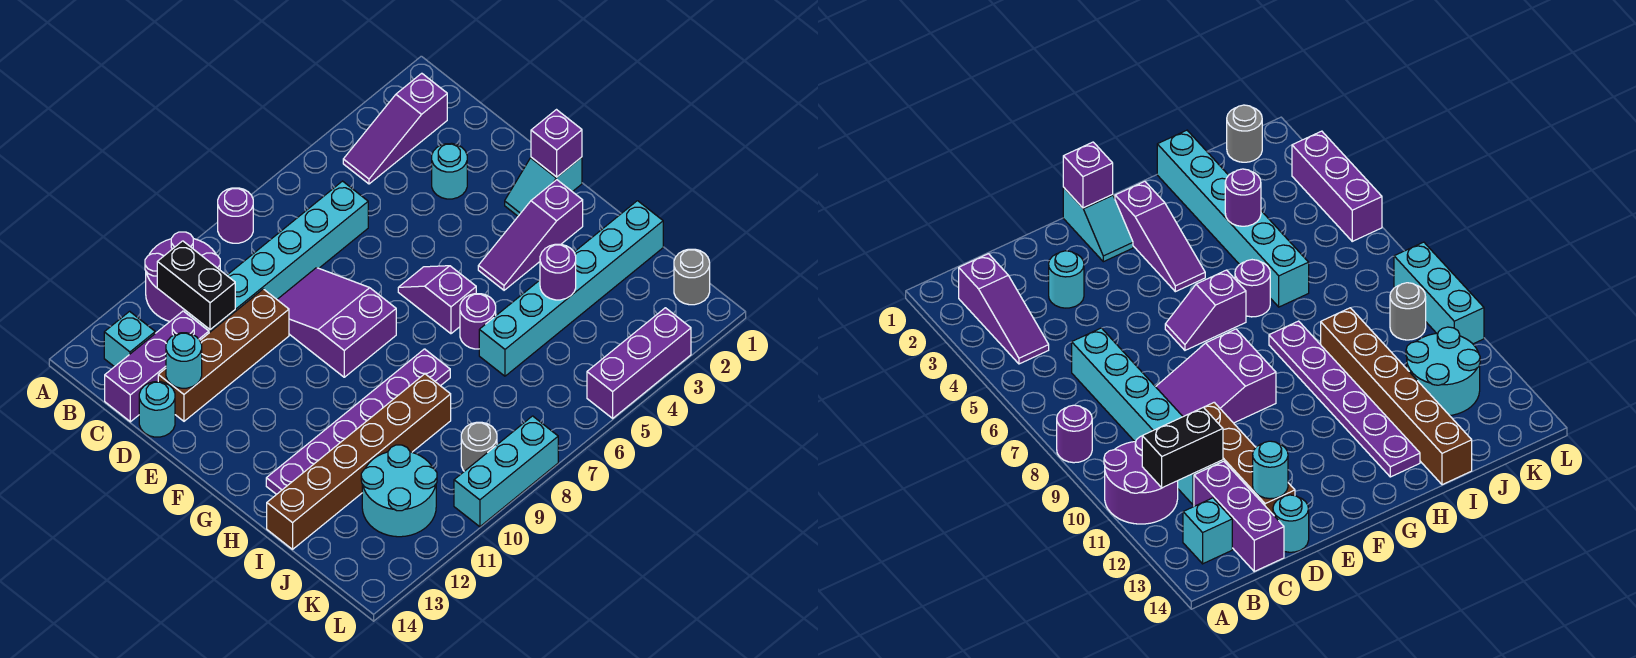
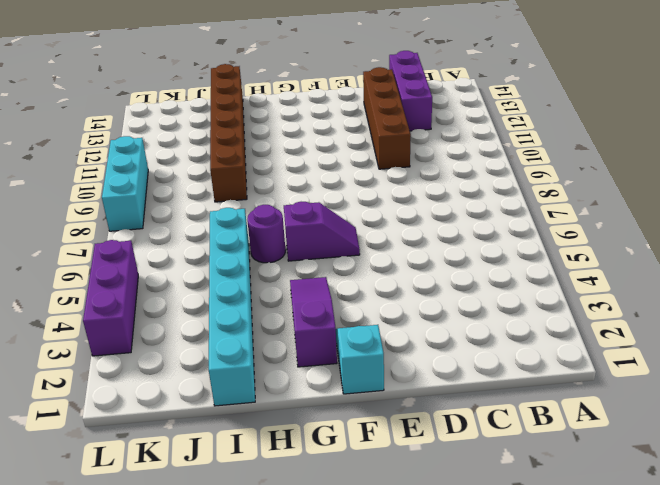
none -> purple 1x1 round brick [218,188,253,243]
none -> purple 2x2 round brick [145,232,220,321]
none -> purple 1x3 slope [343,73,447,184]

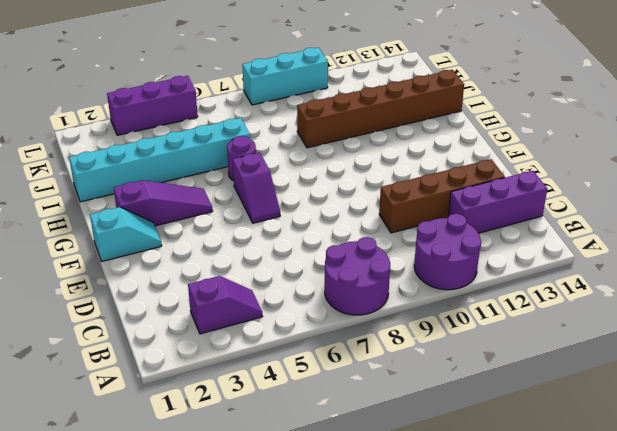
purple 2x2 round brick [325,237,390,315] -> purple 1x1 round brick [218,188,253,243]
purple 1x2 slope [188,276,263,334] -> purple 1x3 slope [343,73,447,184]
none -> cyan 1x1 brick [104,311,155,367]
none -> cyan 1x6 brick [184,181,368,333]
none -> cyan 1x1 round brick [432,143,467,199]

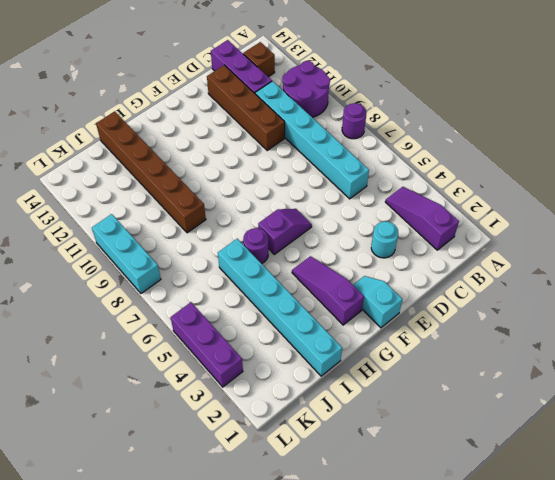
brown 1x1 brick [243,42,275,77] -> cyan 1x1 brick [104,311,155,367]
none -> purple 2x3 slope [277,268,396,377]
none -> cyan 1x1 round brick [139,382,175,437]
none -> purple 1x6 plate [266,349,450,494]

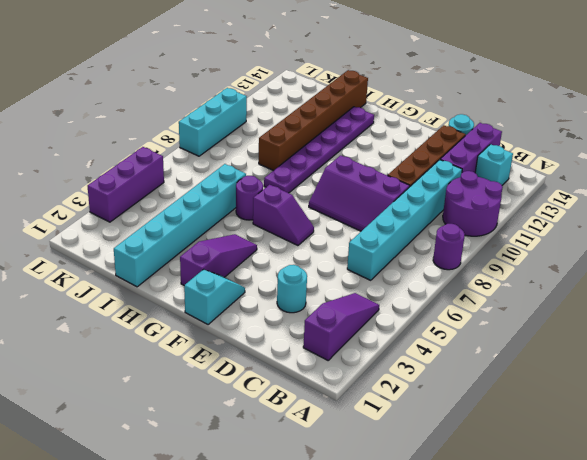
purple 2x3 slope [309,155,410,231] -> purple 2x3 slope turned to [277,268,396,377]
none -> cyan 2x2 round brick [361,445,437,537]
none -> grey 1x1 round brick [674,249,710,305]
none -> grey 1x1 round brick [461,422,497,471]

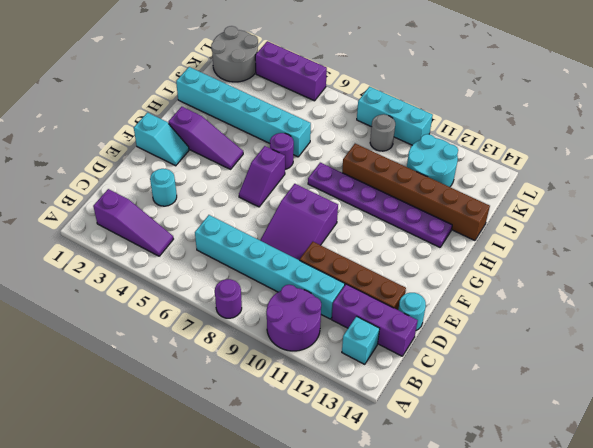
grey 2x2 round brick [211,26,258,82] -> grey 1x1 round brick [674,249,710,305]
none -> black 1x2 brick [157,241,235,330]
none -> cyan 1x1 round brick [166,333,202,388]
none -> purple 1x1 brick [531,110,582,177]

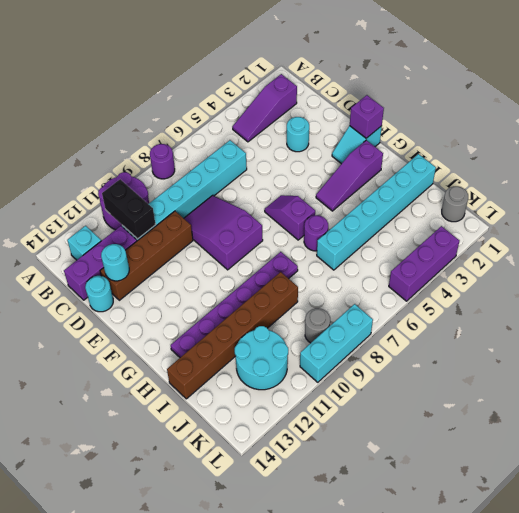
none -> purple 1x1 round brick [540,244,576,300]

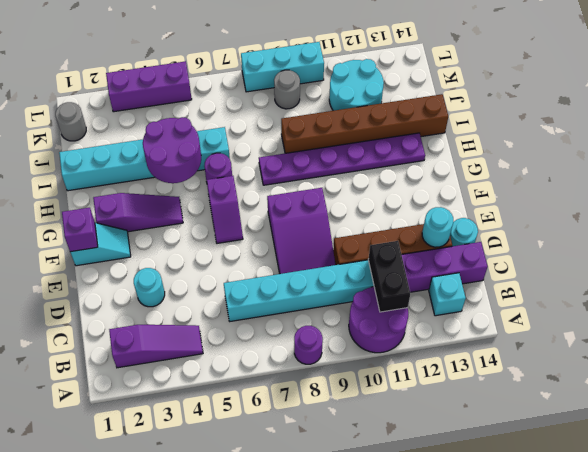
purple 2x2 round brick [143,117,201,183] -> purple 1x1 round brick [540,244,576,300]

